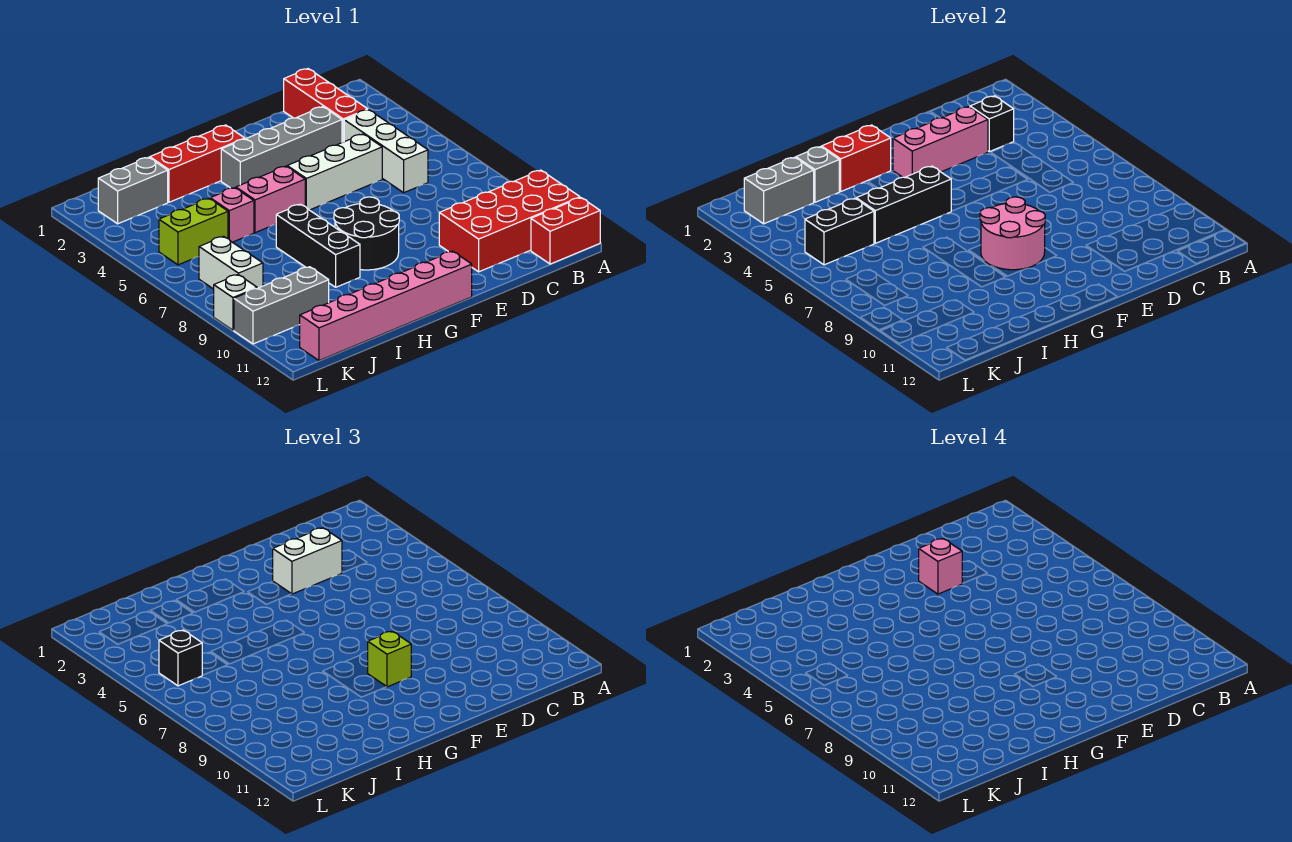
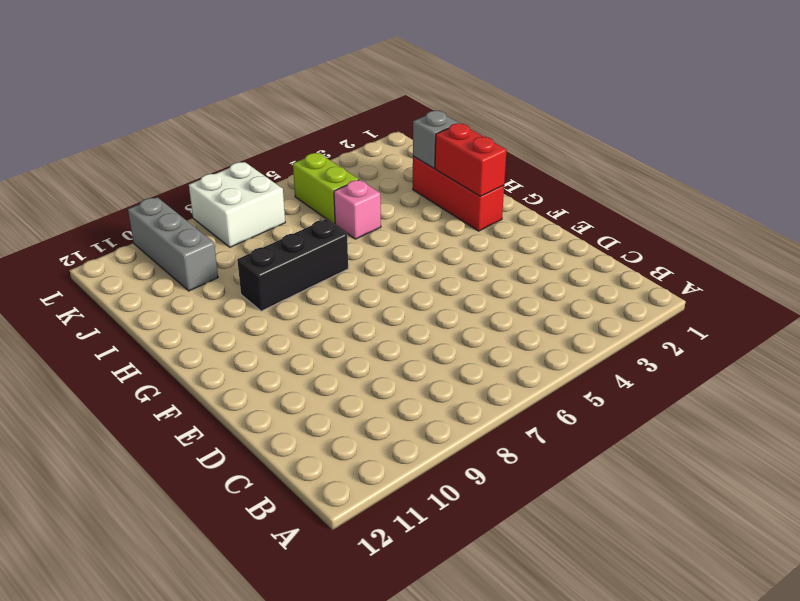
white 2x2 brick [189,162,285,247] -> white 1x2 brick [199,236,263,289]
none -> red 2x4 brick [439,170,580,272]
none -> red 1x2 brick [531,198,600,264]
none -> red 1x3 brick [284,69,368,142]

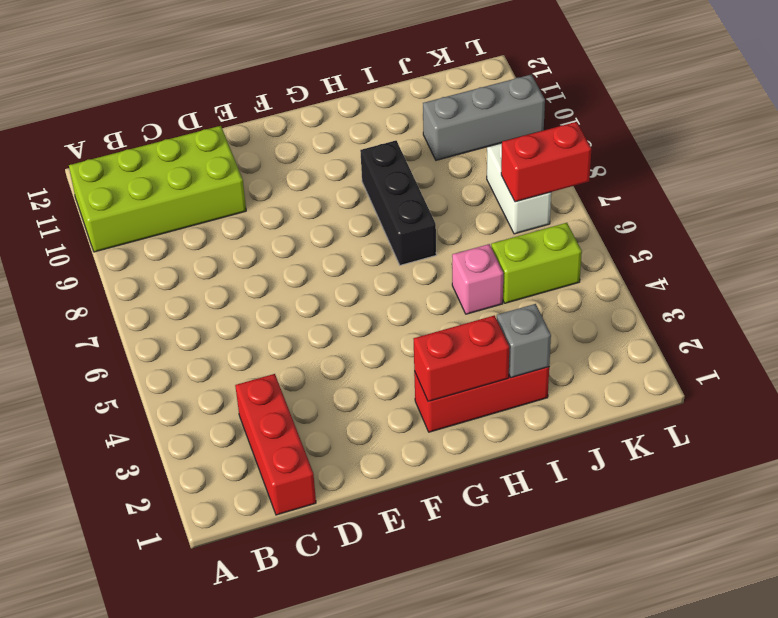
lime 2x4 brick [69,126,246,252] -> red 2x4 brick [439,170,580,272]
red 1x2 brick [501,122,591,202] -> red 1x2 brick moved to [531,198,600,264]
none -> white 1x3 brick [344,110,428,193]
none -> grey 1x4 brick [221,107,342,188]
none -> white 1x3 brick [287,134,382,210]

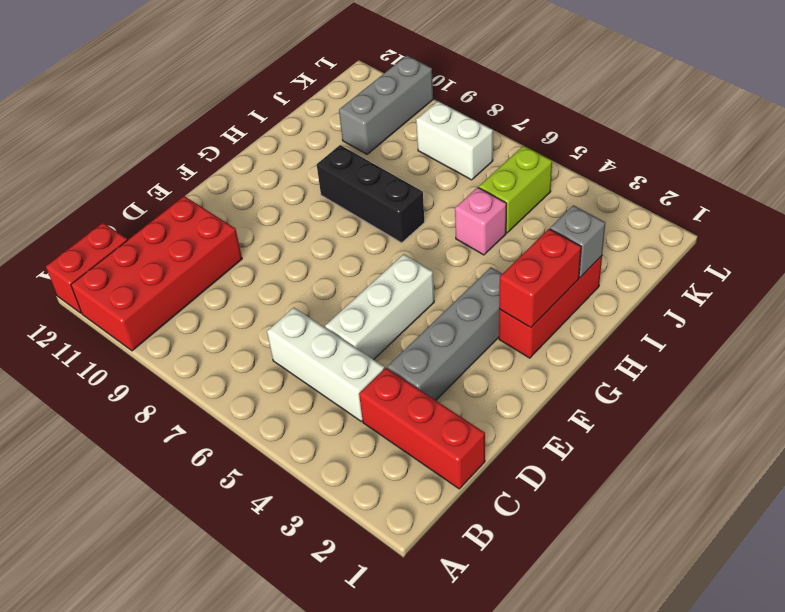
none -> black 2x2 round brick [334,197,399,270]
none -> pink 1x6 brick [300,251,472,361]
none -> pink 1x2 brick [236,166,305,233]

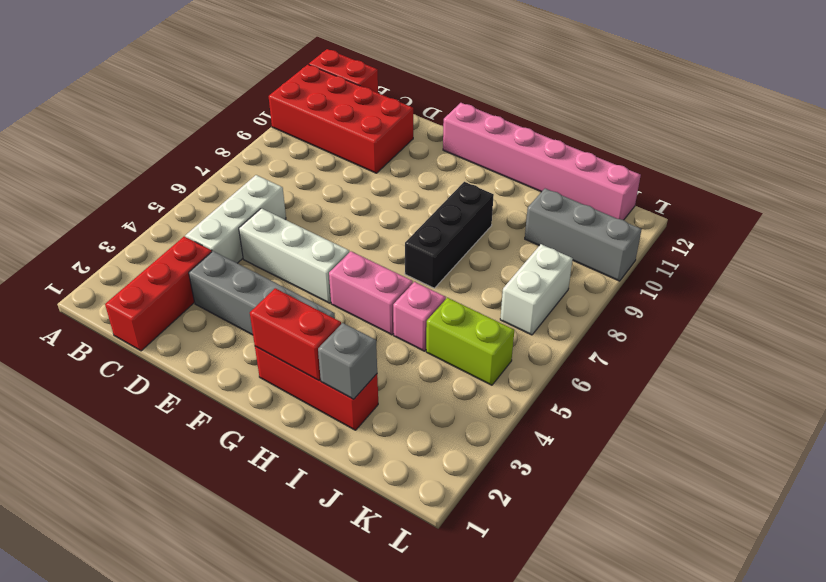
none -> black 2x2 round brick [334,197,399,270]
none -> grey 1x2 brick [98,157,168,224]
none -> white 1x1 brick [214,275,257,330]

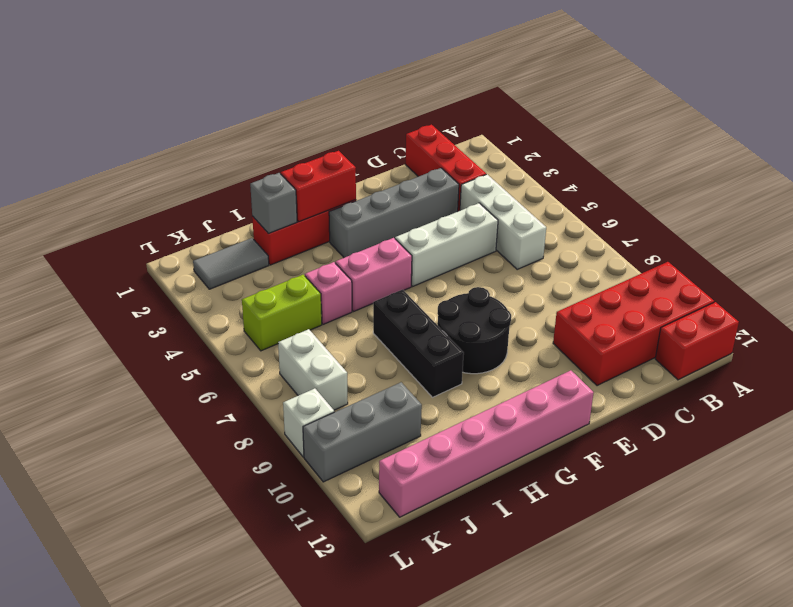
grey 1x2 tile [193,238,269,289] -> grey 1x2 brick [98,157,168,224]
none -> black 1x1 brick [970,96,1014,152]
none -> pink 1x3 brick [893,107,988,178]
none -> pink 2x2 round brick [980,197,1045,270]

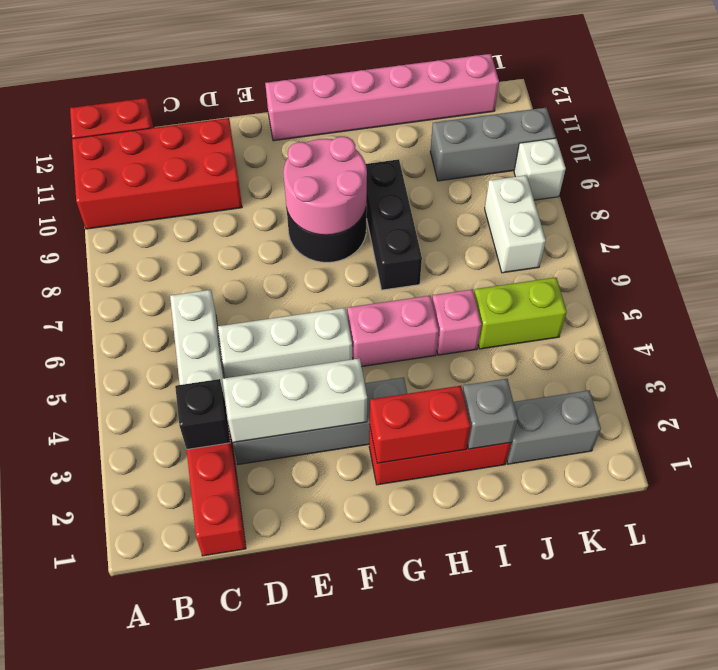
white 1x3 brick [222,358,367,442] -> pink 1x3 brick [893,107,988,178]
none -> black 1x3 brick [856,166,951,243]
none -> grey 1x2 brick [744,157,814,224]
none -> black 1x2 brick [805,198,874,265]

